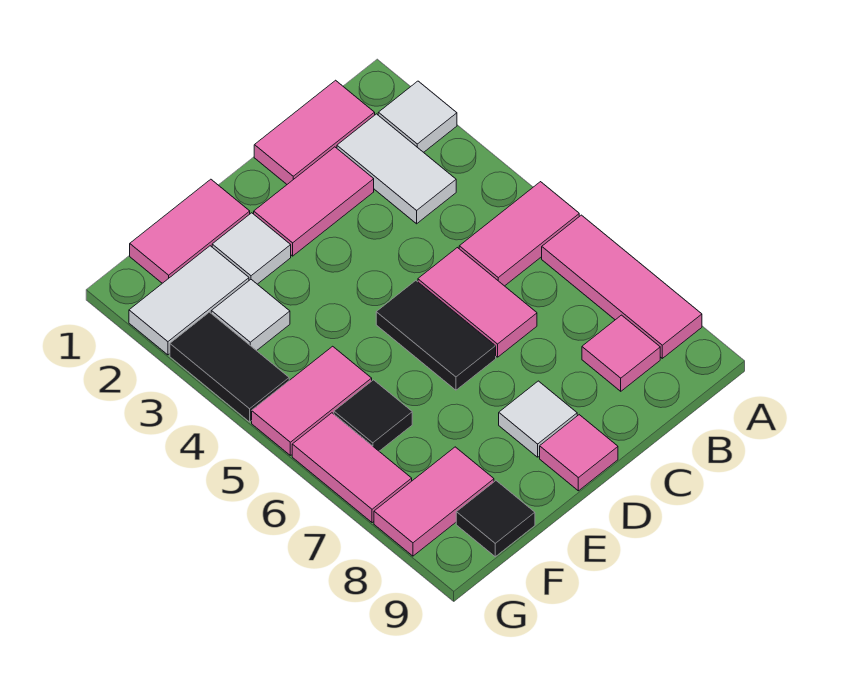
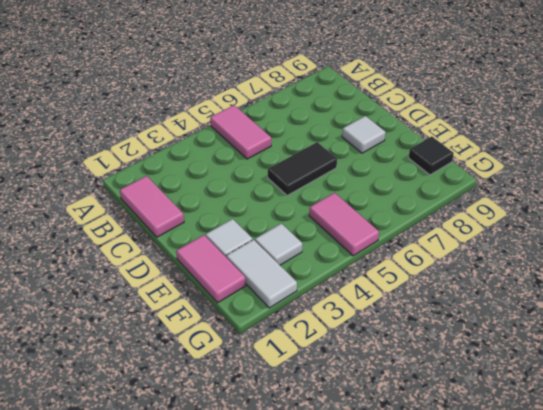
none -> white 1x1 tile [378,81,457,152]
none -> pink 1x3 tile [542,215,702,358]
none -> white 1x2 tile [337,114,456,224]

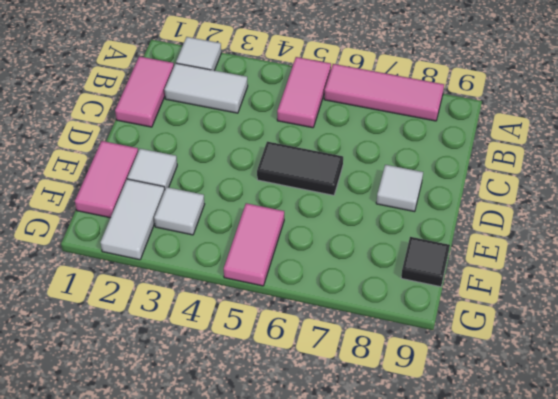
none -> pink 1x1 tile [582,315,660,391]
none -> pink 1x2 tile [254,147,374,256]
none -> pink 1x2 tile [418,248,537,357]

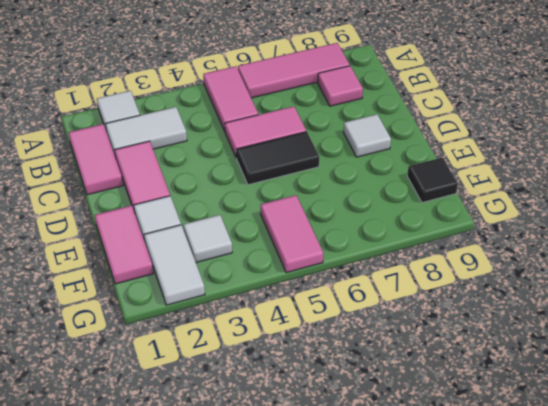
none -> pink 1x1 tile [540,415,618,491]
none -> black 1x1 tile [334,380,412,451]
none -> pink 1x2 tile [374,447,494,556]

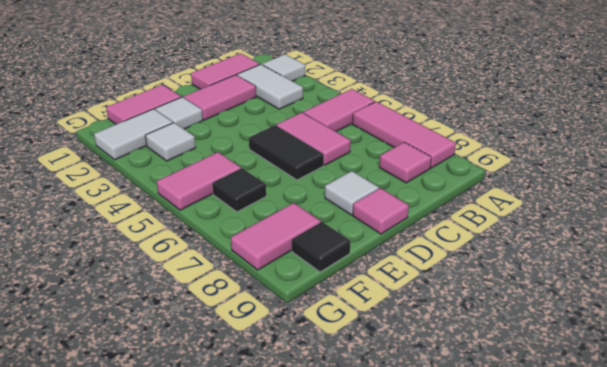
none -> black 1x2 tile [170,312,289,422]
none -> pink 1x2 tile [292,413,412,523]

